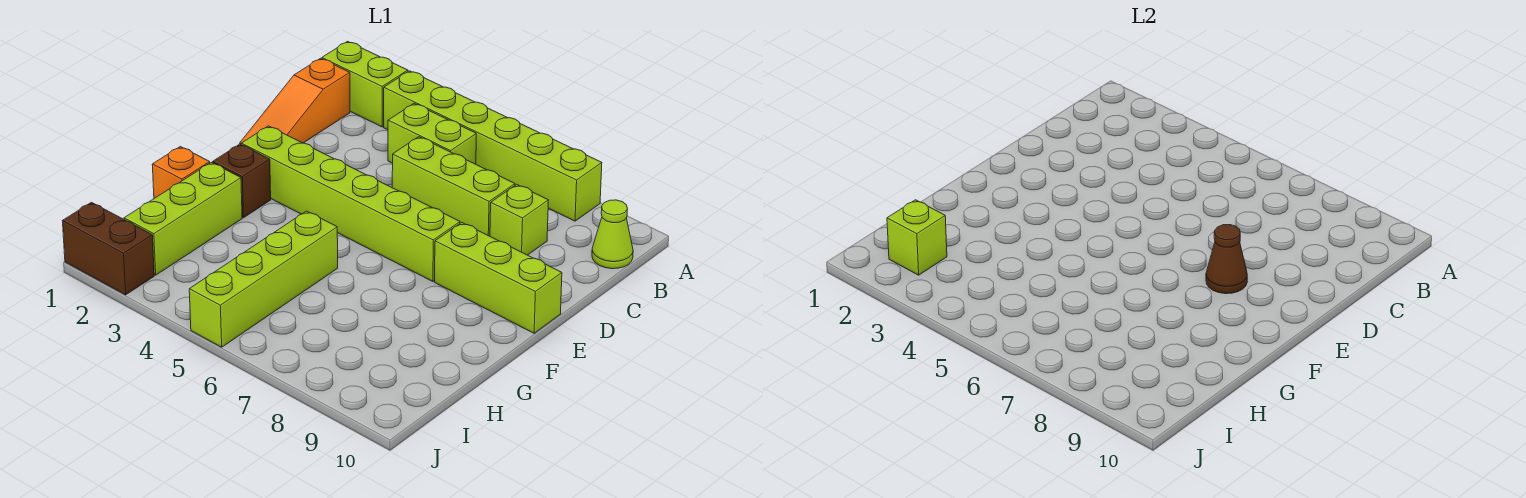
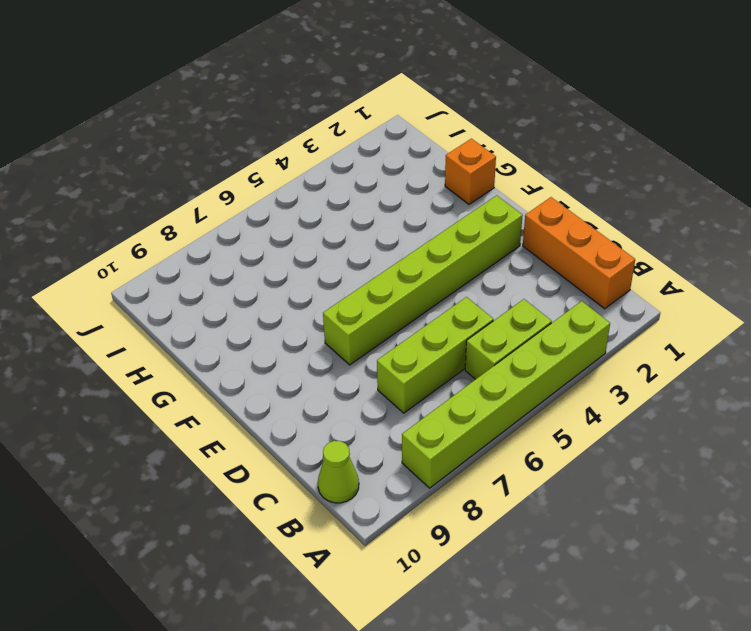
orange 1x3 brick [523,197,635,309] -> orange 1x3 slope [240,58,350,144]
none -> lime 1x2 brick [322,41,408,127]
none -> lime 1x1 brick [490,184,548,255]
none -> lime 1x3 brick [435,223,562,333]

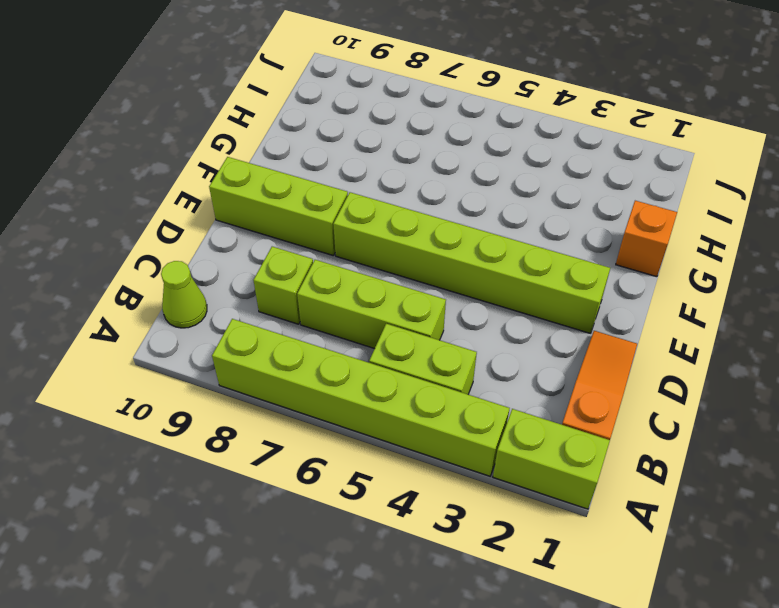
none -> brown 1x1 brick [213,144,271,218]
none -> lime 1x3 brick [124,162,242,275]
none -> lime 1x4 brick [189,211,338,347]

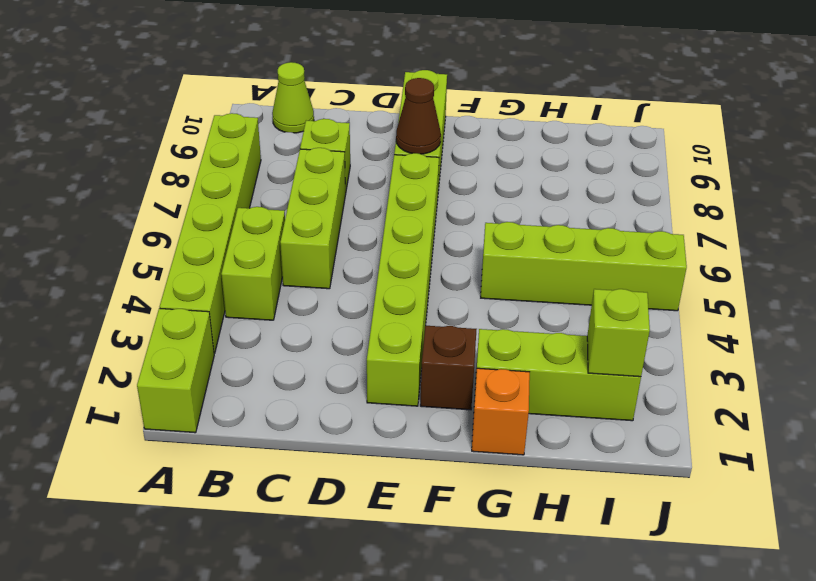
none -> orange 1x3 slope [240,58,350,144]
none -> brown 1x2 brick [63,202,154,295]

